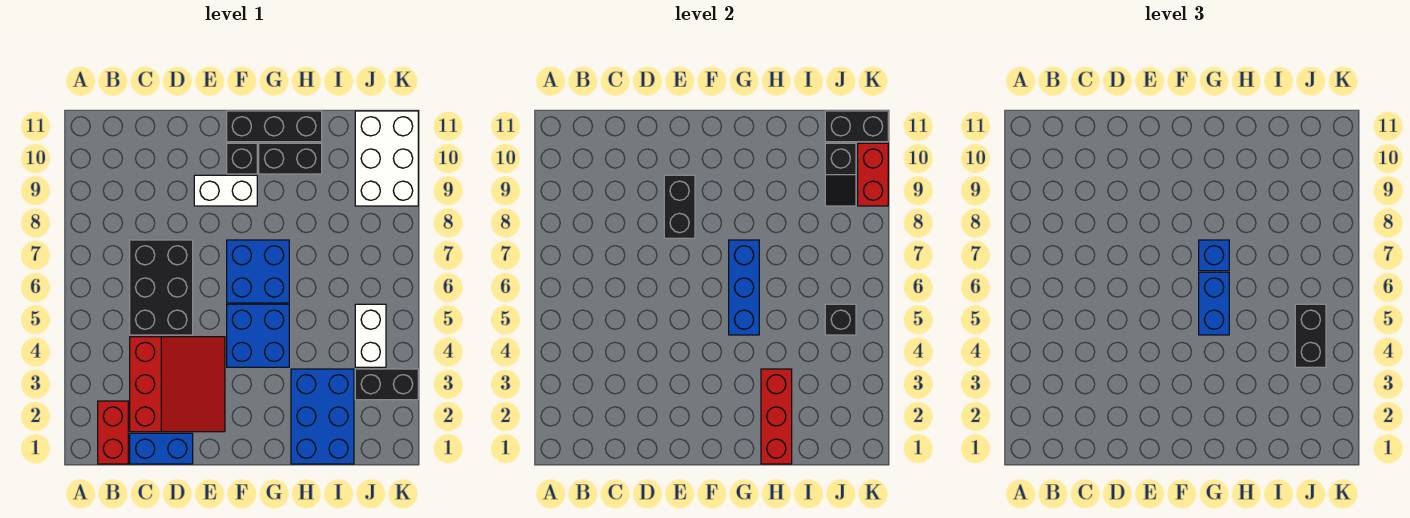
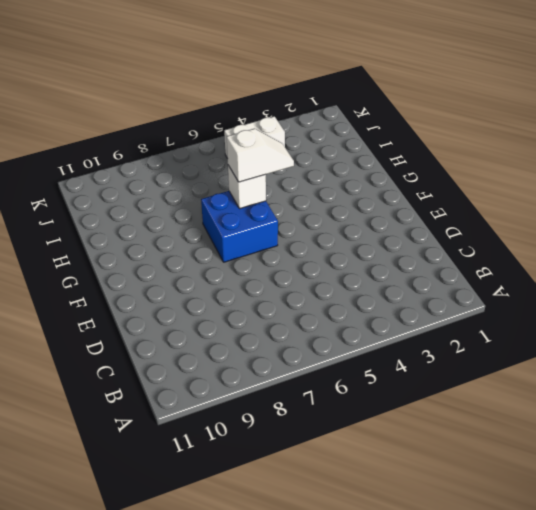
white 1x2 slope [227,128,294,182] -> blue 1x2 brick [1199,272,1229,335]
white 1x1 brick [228,165,266,209] -> blue 1x3 brick [729,240,759,335]
none -> red 1x2 brick [98,401,128,464]
none -> blue 1x2 brick [130,433,193,464]
none -> red 3x3 slope [130,337,225,432]

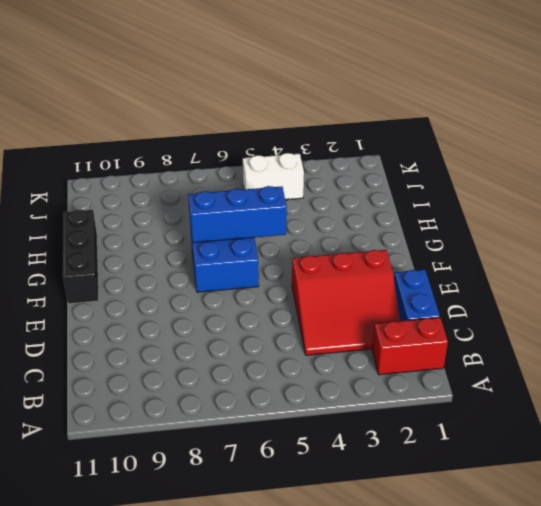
red 3x3 slope [292,250,401,355] -> red 3x3 slope turned to [130,337,225,432]
none -> black 2x3 brick [130,240,193,335]
none -> white 1x2 brick [194,175,257,206]
none -> blue 2x2 brick [227,304,289,367]

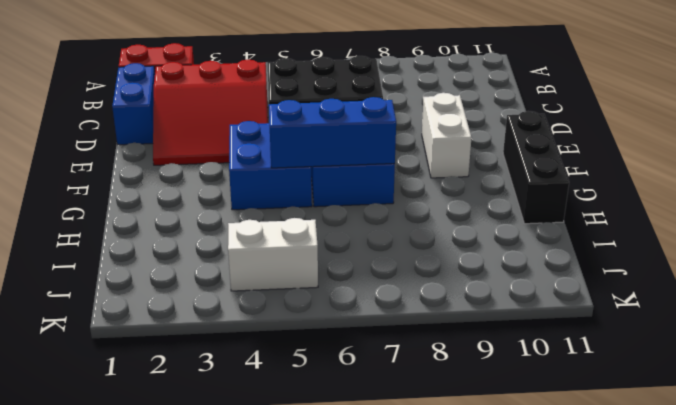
none -> black 1x1 brick [227,143,257,174]
none -> black 1x2 brick [259,143,322,174]
none -> blue 2x3 brick [291,369,354,464]

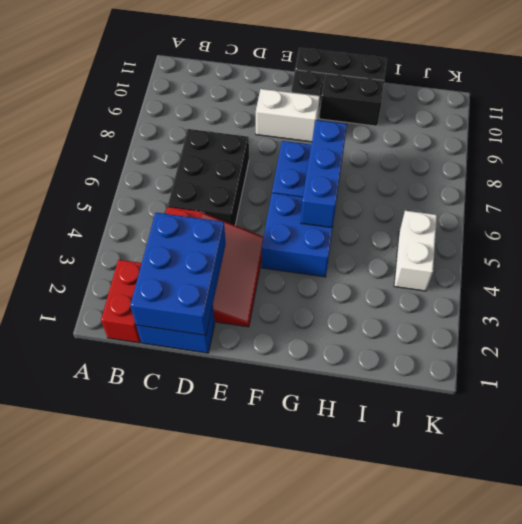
blue 2x3 brick [131,213,226,335] -> blue 2x3 brick moved to [291,369,354,464]
none -> black 1x2 brick [355,369,418,400]
none -> white 2x3 brick [355,111,418,206]
none -> black 1x2 brick [664,175,695,238]

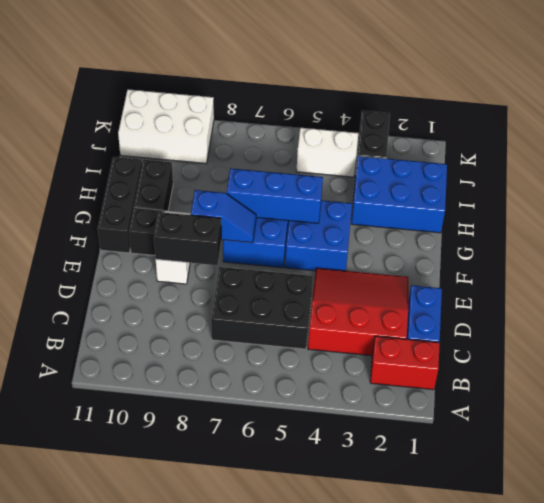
blue 1x2 slope [191,190,256,243] -> none
none -> red 1x3 brick [761,369,792,464]
none -> black 1x1 brick [825,304,856,335]
none -> black 1x2 slope [825,143,856,206]

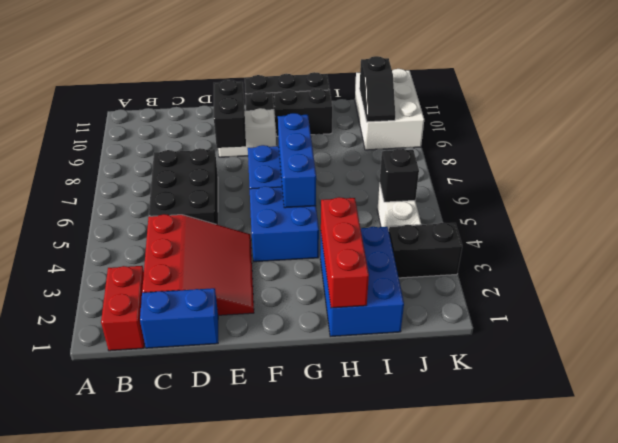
none -> black 1x2 brick [825,111,888,142]
none -> red 1x2 brick [858,143,888,206]
none -> blue 1x2 brick [1199,272,1229,335]

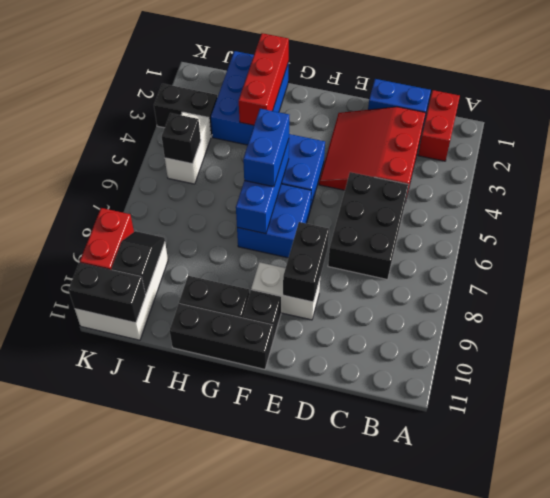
none -> blue 1x1 brick [1199,240,1229,271]
none -> black 1x2 brick [1295,304,1326,367]

